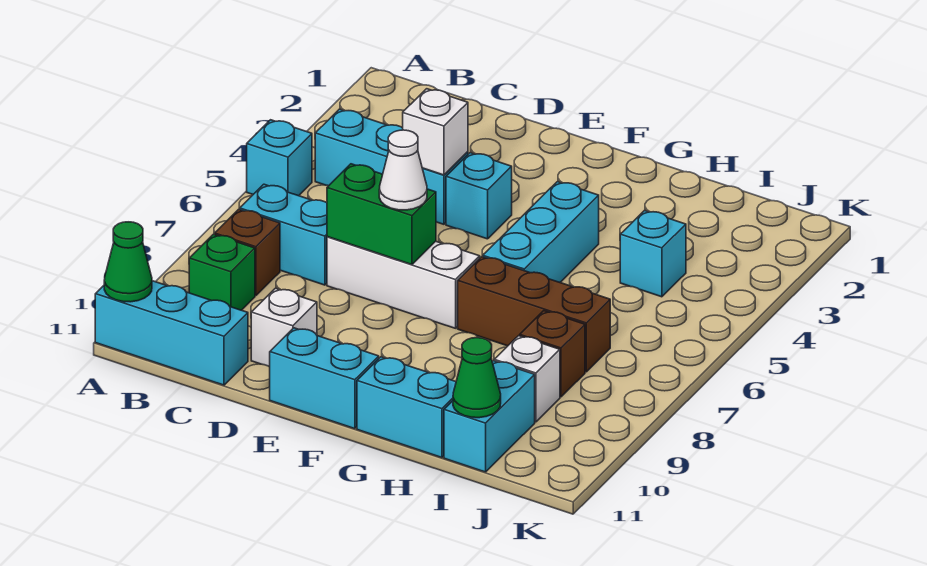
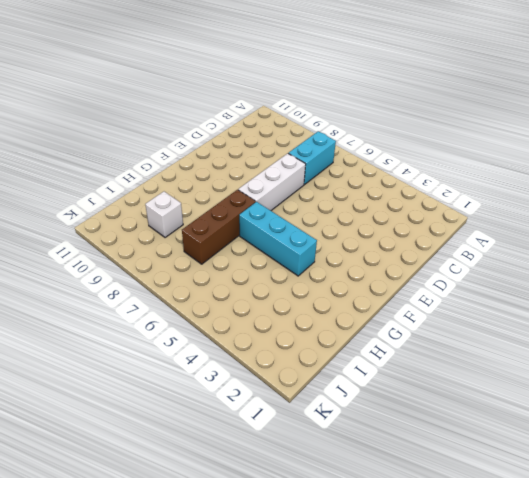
none -> cyan 1x1 brick [247,120,312,196]
none -> cyan 1x3 brick [95,281,248,385]
none -> cyan 1x3 brick [315,109,468,224]

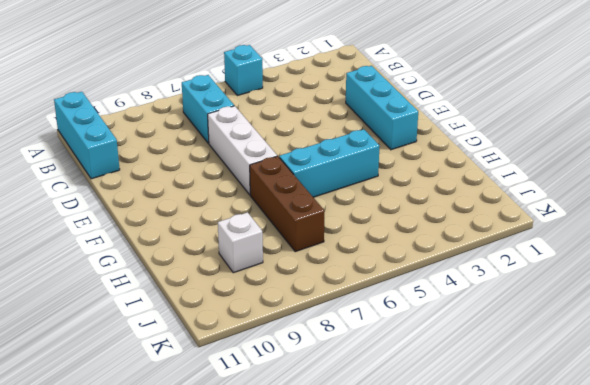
cyan 1x3 brick [346,66,418,150] -> cyan 1x3 brick moved to [315,109,468,224]
none -> brown 1x1 brick [215,209,280,296]
none -> green 1x1 brick [189,234,255,310]
none -> white 1x1 brick [251,288,317,367]

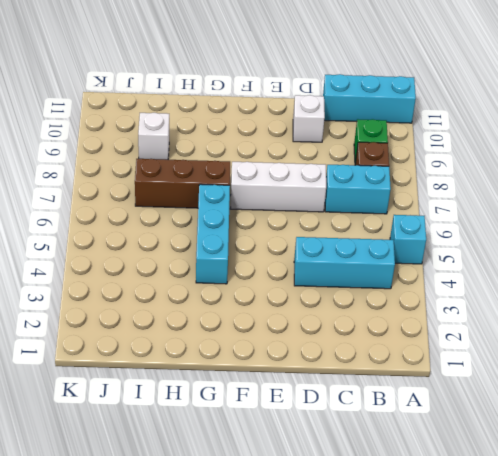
none -> cyan 1x1 brick [446,153,512,239]
none -> cyan 1x2 brick [270,328,379,429]
none -> cyan 1x2 brick [357,357,456,458]

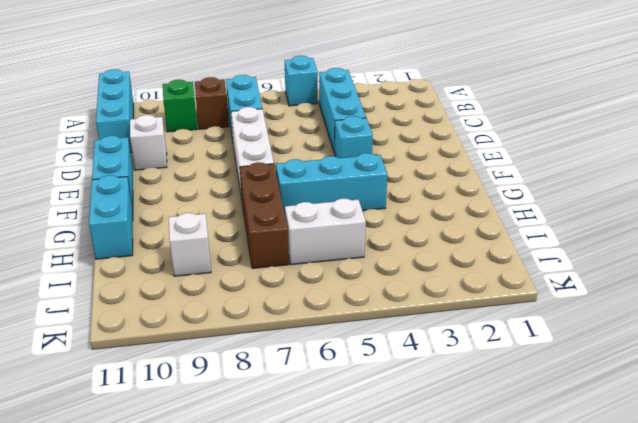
white 1x2 brick [285,198,366,265] -> none
none -> cyan 1x1 brick [620,211,686,297]
none -> brown 1x1 brick [520,311,585,397]
none -> cyan 1x2 brick [444,361,535,472]

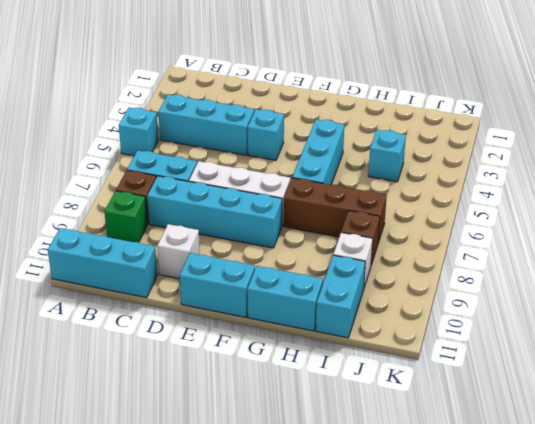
cyan 1x4 brick [147,176,282,248] -> none
none -> green 1x1 cone [104,222,152,302]
none -> white 1x1 brick [403,89,468,175]
none -> green 1x2 brick [327,164,436,265]

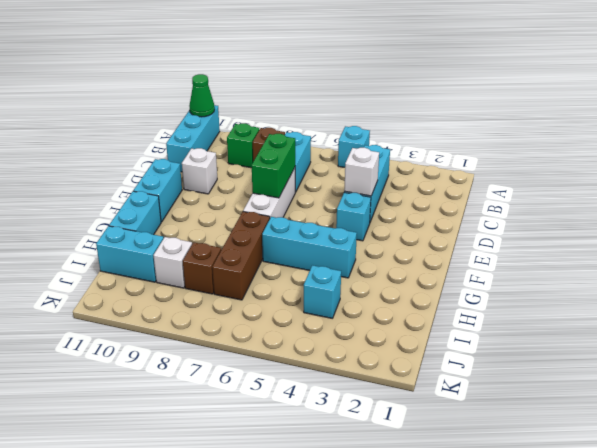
none -> green 1x1 cone [453,338,501,418]
none -> white 1x1 cone [379,130,427,210]

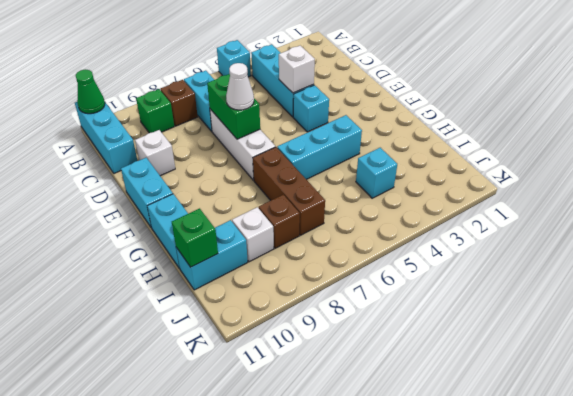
green 1x1 brick [172,208,218,267] -> green 1x1 cone [453,338,501,418]

